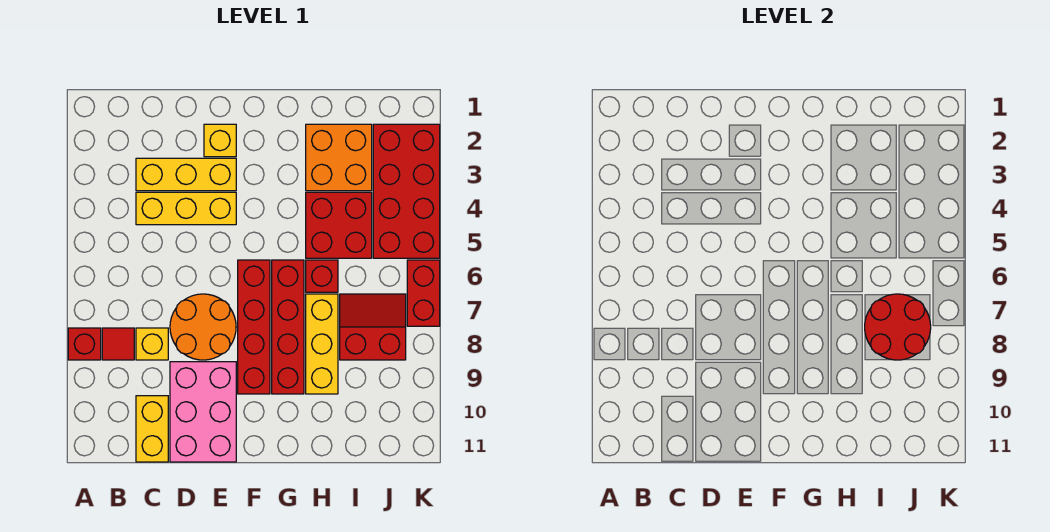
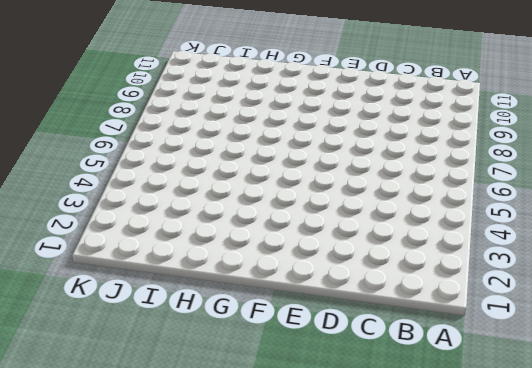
none -> red 1x1 brick [68,328,101,360]
none -> red 1x1 tile [102,328,134,360]
none -> yellow 1x3 brick [136,158,236,191]

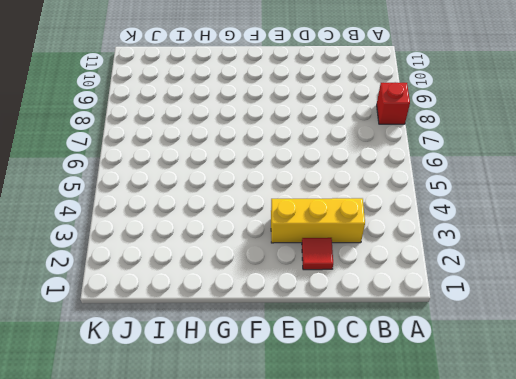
red 1x1 tile [302,238,333,270] -> red 1x1 tile moved to [102,328,134,360]
none -> yellow 1x3 brick [136,192,236,225]
none -> yellow 1x1 brick [136,328,168,360]
none -> yellow 1x2 brick [136,396,168,462]

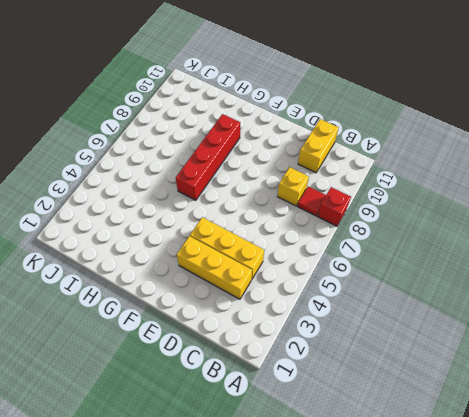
none -> orange 2x2 round brick [170,294,236,360]
none -> pink 2x3 brick [170,362,236,462]
none -> yellow 1x1 brick [204,124,236,157]

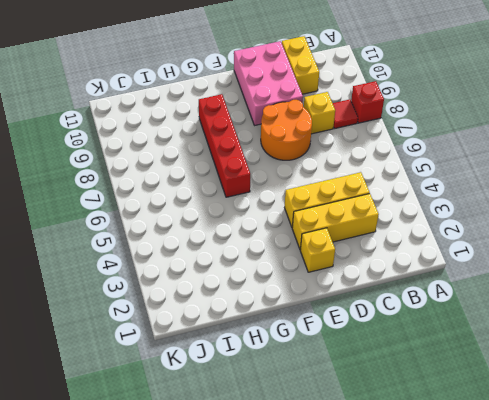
none -> red 1x4 brick [238,260,270,394]
none -> orange 2x2 brick [306,124,372,191]
none -> red 2x2 brick [306,192,372,258]

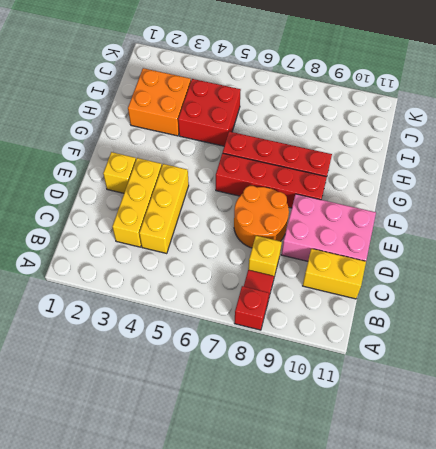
none -> red 1x1 brick [306,260,338,292]
none -> yellow 1x3 brick [306,294,338,394]
none -> red 2x2 slope [340,294,406,360]

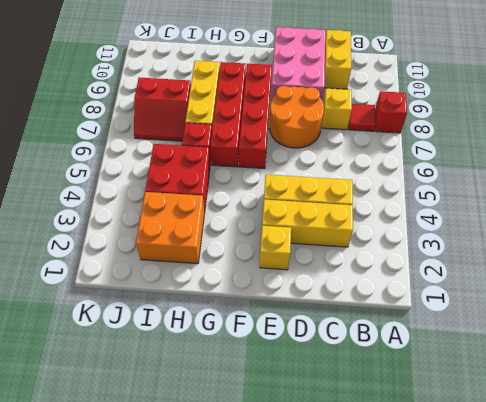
none -> red 2x4 brick [373,124,440,258]
none -> red 1x2 brick [407,260,440,326]
none -> red 2x2 round brick [865,294,931,360]

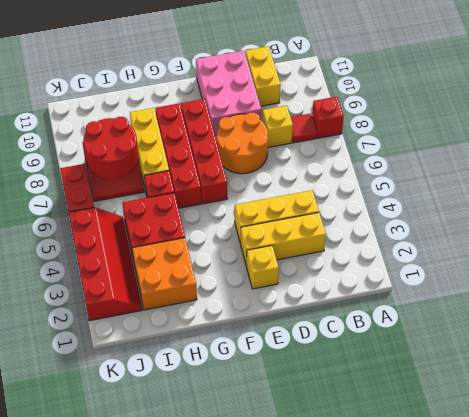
red 2x4 slope [69,207,142,321] -> red 2x4 brick [373,124,440,258]

